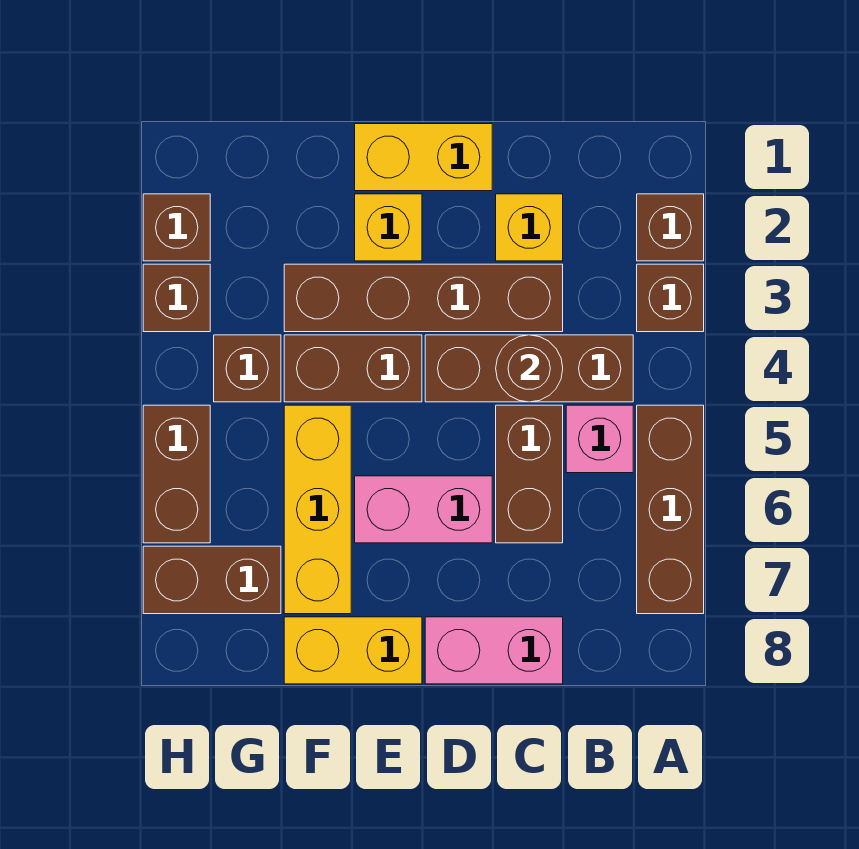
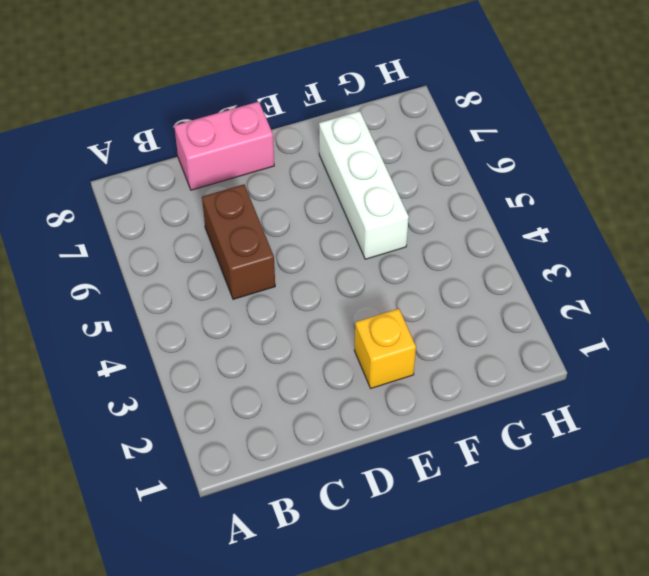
white 1x3 brick [319,111,409,259] -> yellow 1x3 brick [284,405,351,614]
none -> brown 1x1 brick [637,194,704,261]
none -> brown 1x1 brick [637,264,704,332]
none -> brown 1x3 brick [637,405,704,614]

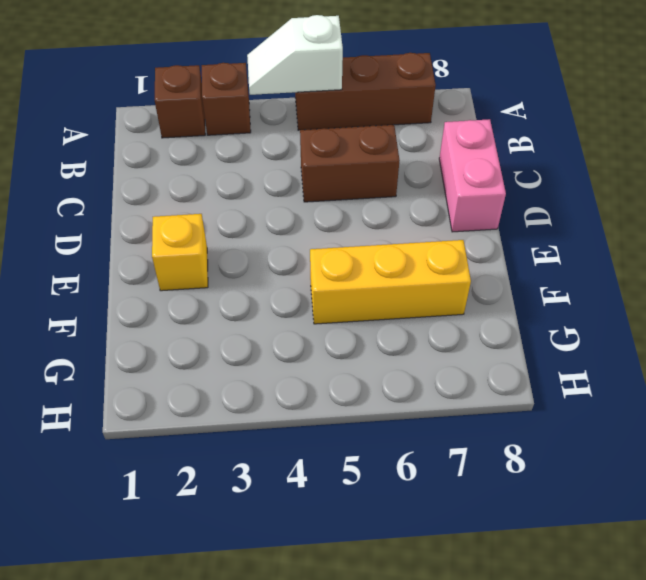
white 1x2 slope [247,15,343,95] -> none
none -> brown 1x3 brick [425,335,633,402]
none -> pink 1x1 brick [566,405,633,473]
none -> yellow 1x1 brick [496,194,563,261]

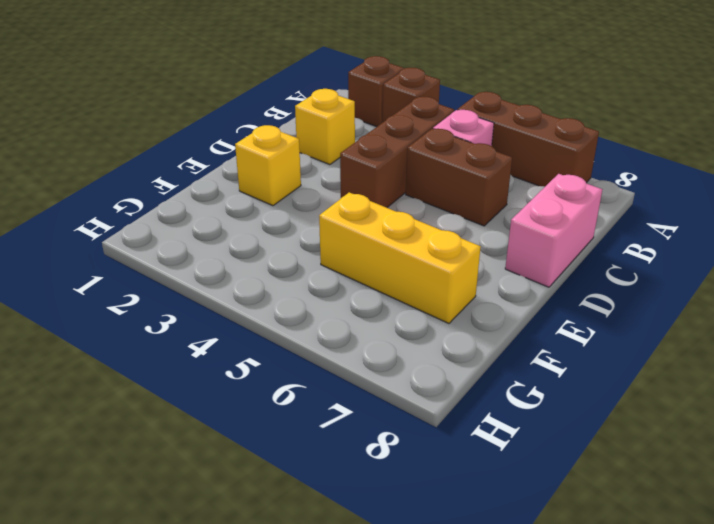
none -> brown 1x4 brick [284,264,563,332]
none -> yellow 1x2 brick [355,124,492,191]
none -> pink 1x2 brick [355,476,492,543]

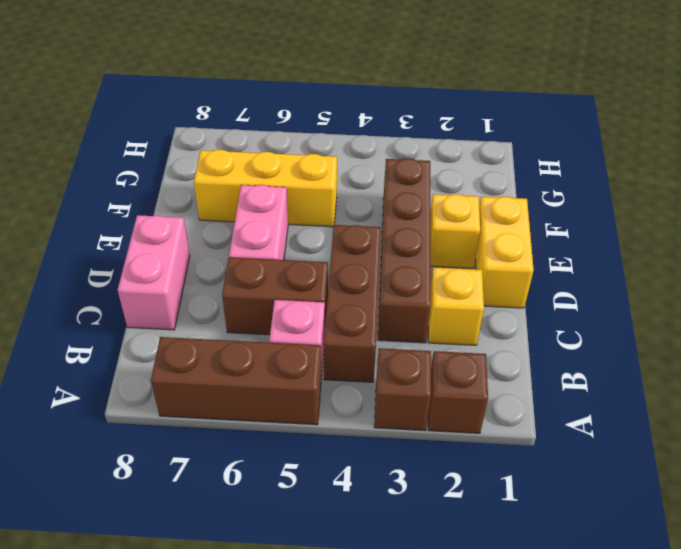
none -> brown 1x2 brick [284,335,422,402]
none -> yellow 1x2 brick [284,617,422,684]
none -> brown 1x1 brick [214,335,281,402]

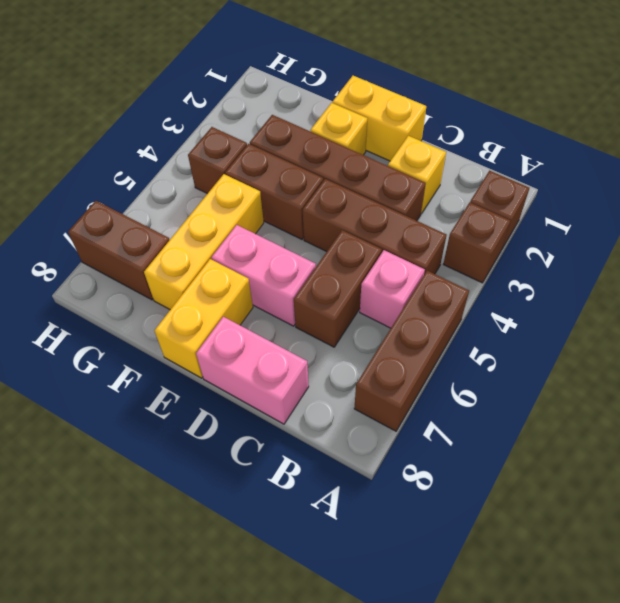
yellow 1x2 brick [155,259,253,378] -> yellow 1x2 brick turned to [284,617,422,684]
none -> brown 1x1 brick [143,194,210,261]
none -> brown 1x1 brick [143,264,210,332]
none -> brown 1x2 brick [143,405,210,543]

